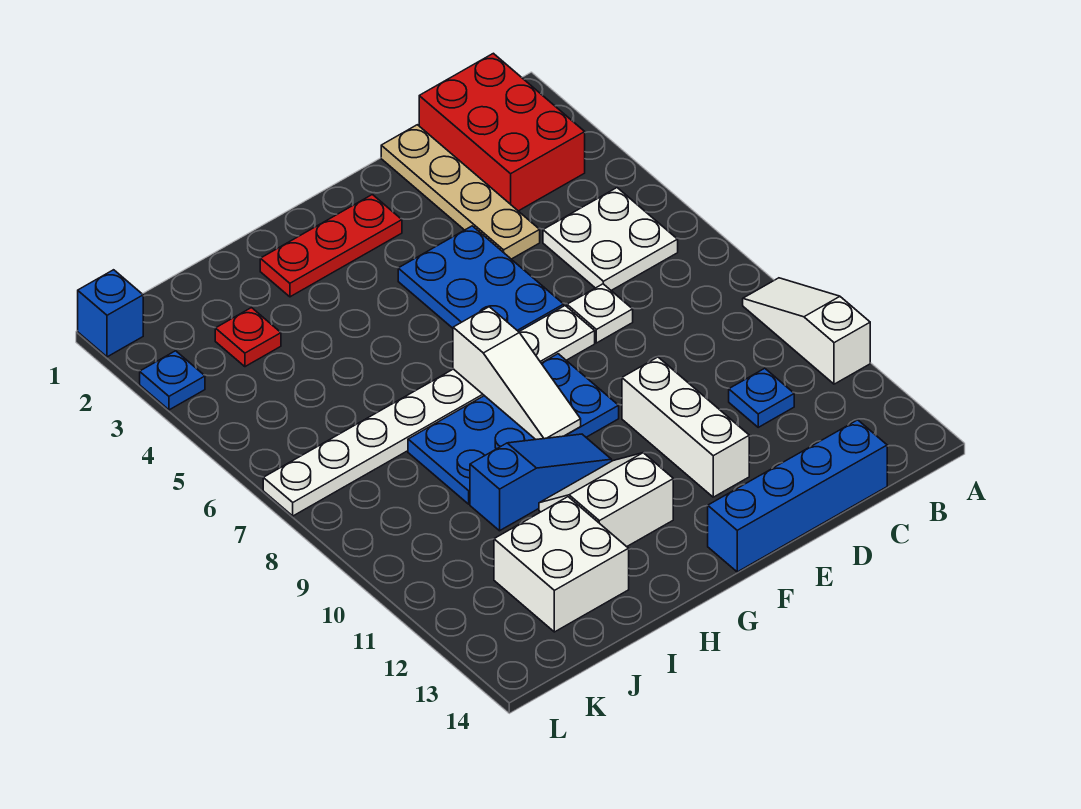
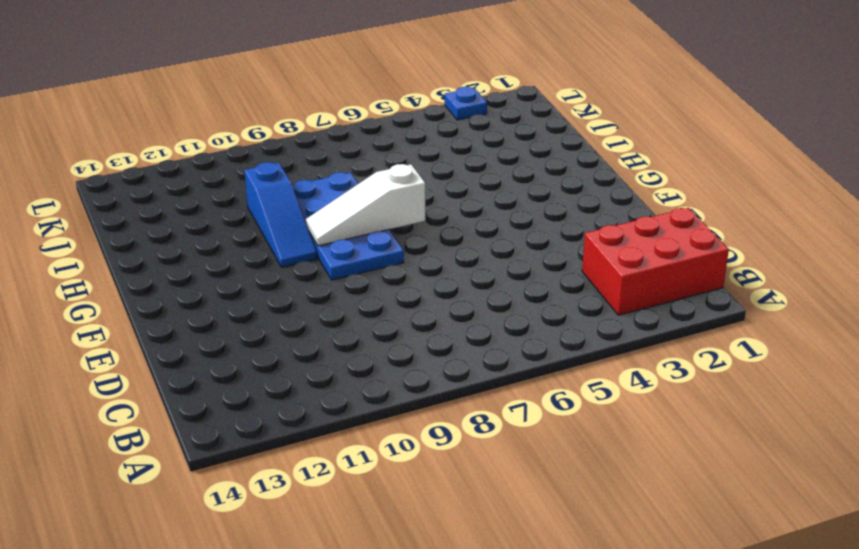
none -> white 1x3 slope [743,278,870,384]
none -> white 2x2 plate [543,188,678,290]
none -> blue 1x1 plate [729,368,794,427]

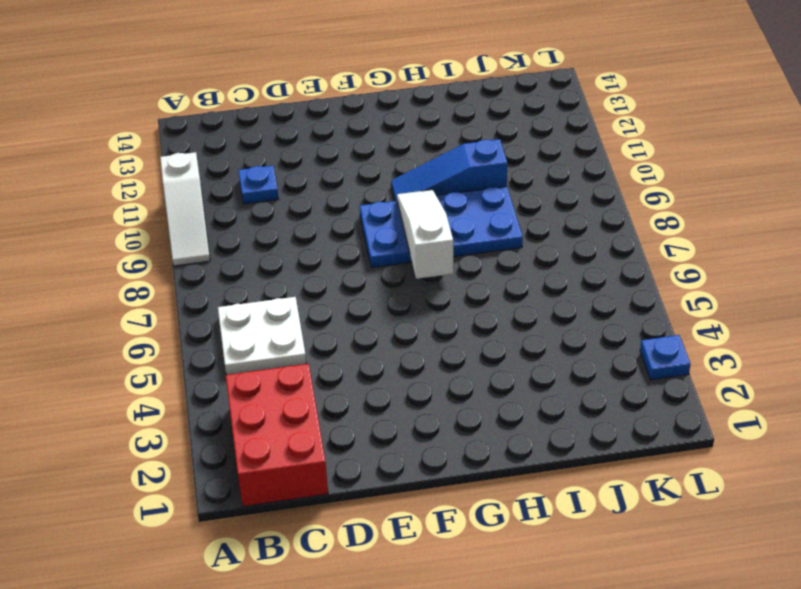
none -> blue 1x4 brick [708,420,887,572]
none -> tan 1x4 plate [381,125,540,259]
none -> white 1x1 plate [567,284,633,343]

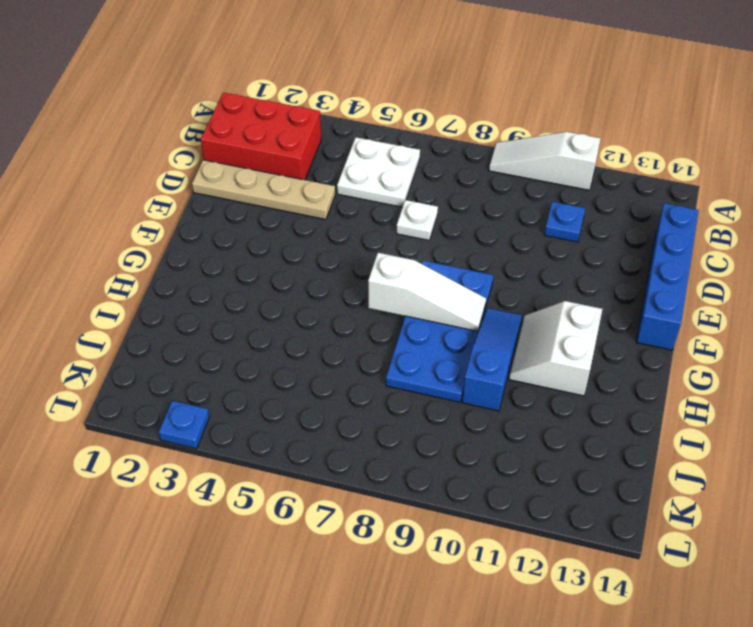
none -> blue 2x3 plate [398,226,564,332]
none -> white 1x8 plate [263,306,595,516]
none -> white 1x3 brick [622,357,749,497]

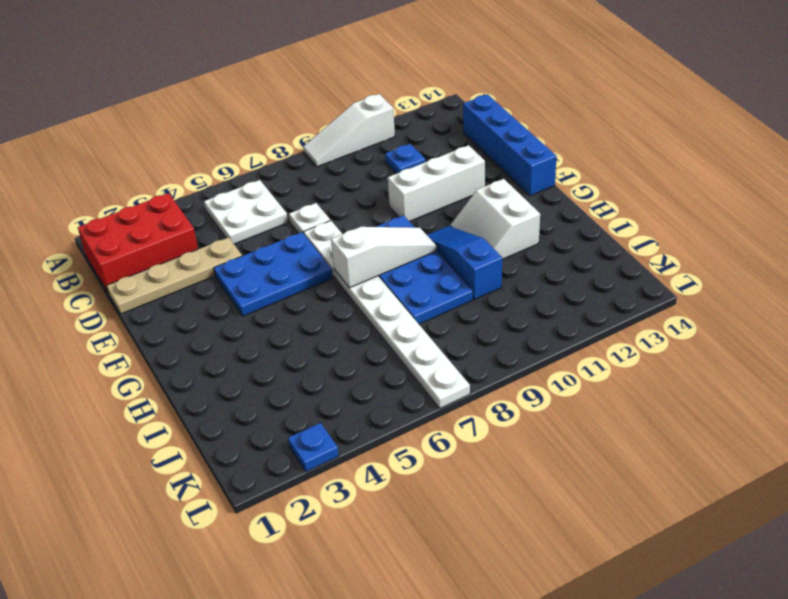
none -> red 1x3 plate [260,195,402,297]
none -> white 2x2 brick [494,497,629,632]
none -> red 1x1 plate [215,308,281,367]

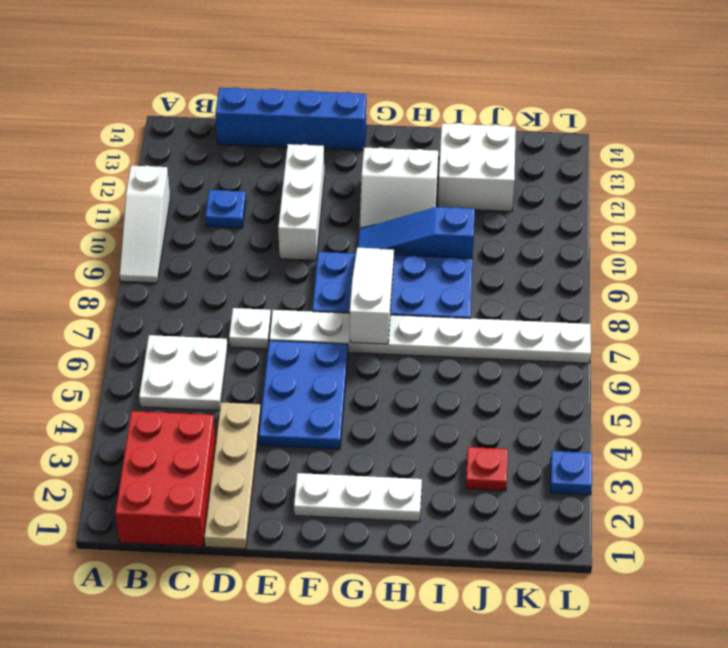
white 1x3 plate [294,473,422,522] -> red 1x3 plate [260,195,402,297]
none -> blue 1x1 brick [78,270,143,357]

